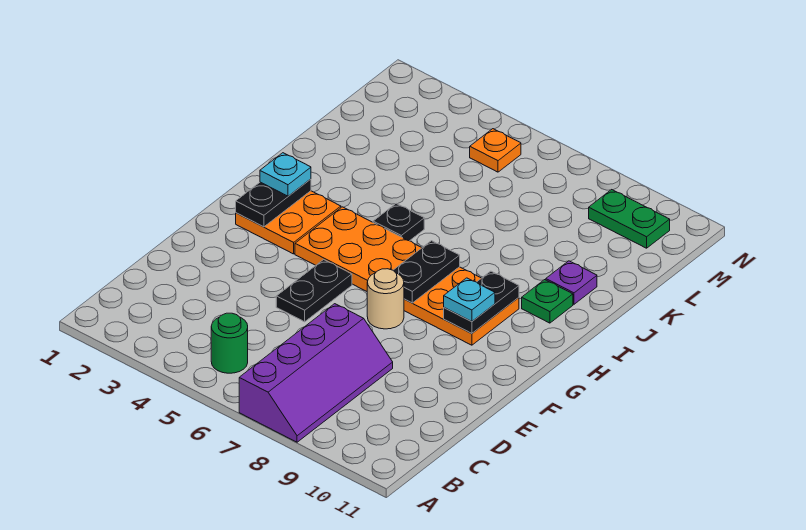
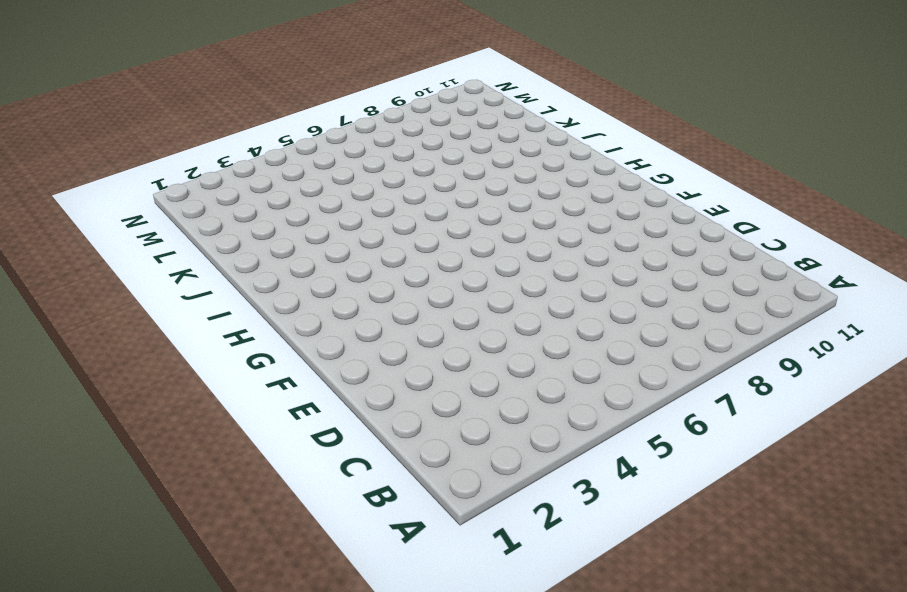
none -> purple 2x4 slope [239,304,393,442]
none -> green 1x1 round brick [211,313,248,373]
none -> black 1x2 plate [276,260,352,322]

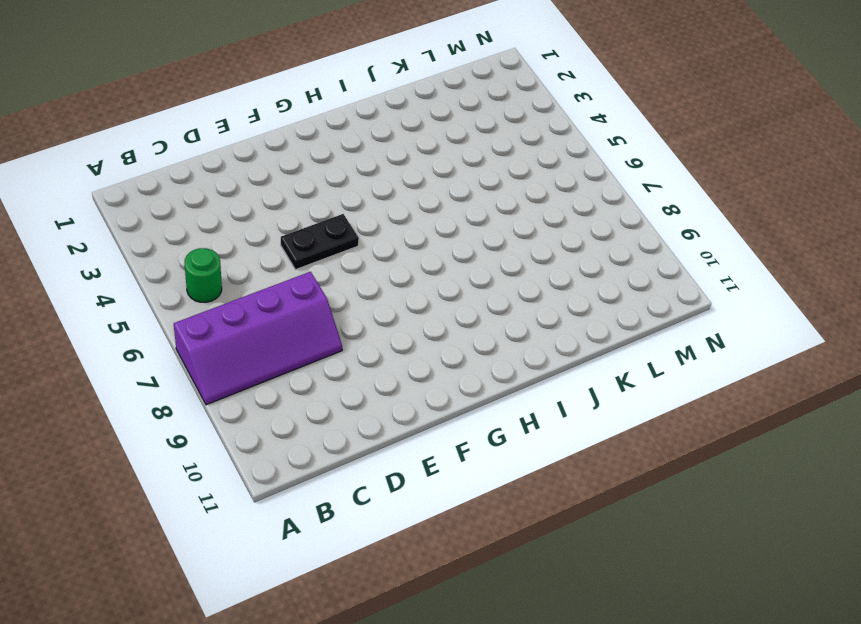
none -> tan 1x1 round brick [367,269,404,329]
none -> orange 2x2 plate [236,191,341,254]
none -> orange 2x6 plate [295,207,519,345]

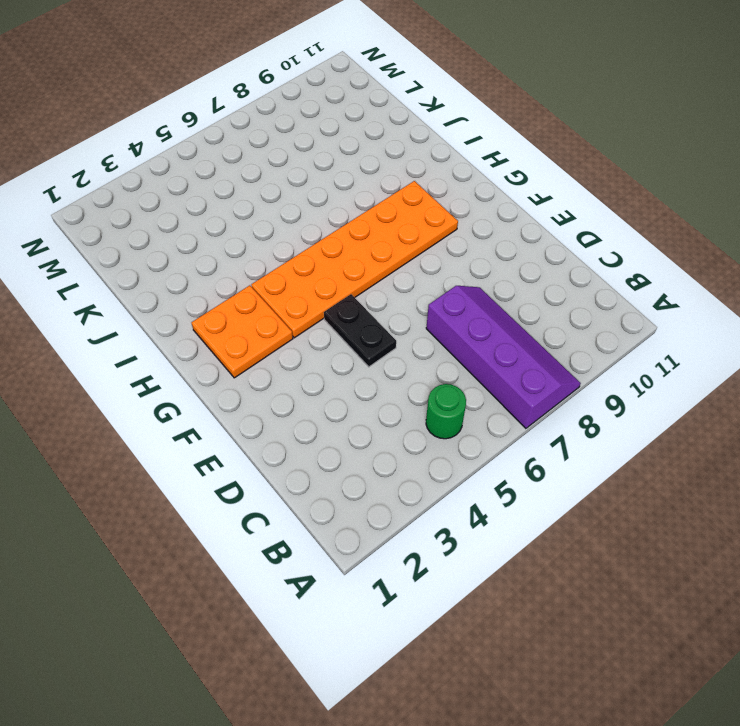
none -> tan 1x1 round brick [367,269,404,329]
none -> black 1x1 plate [373,203,424,241]
none -> green 1x1 plate [522,280,573,323]

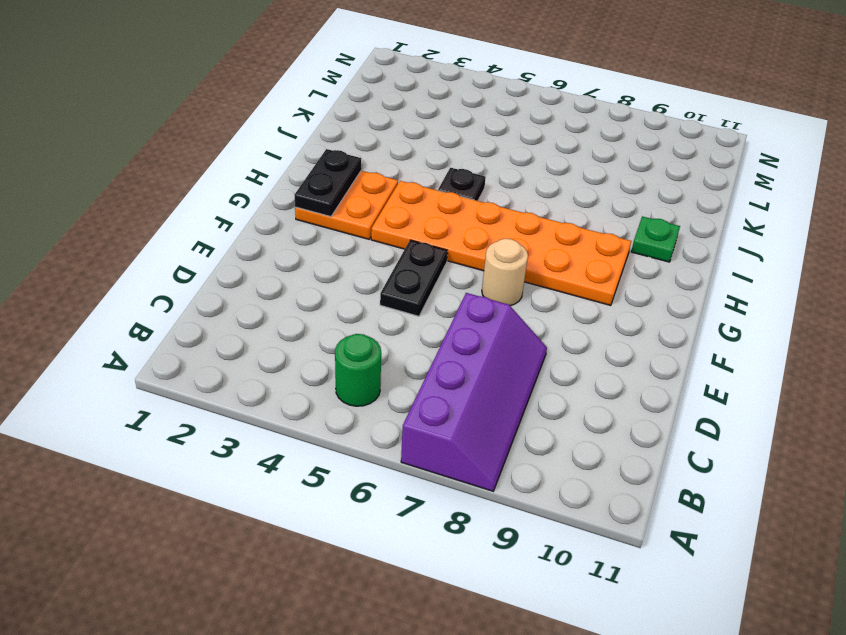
none -> purple 1x1 plate [546,261,597,304]
none -> orange 1x1 plate [470,129,521,172]
none -> green 1x2 plate [589,190,670,248]

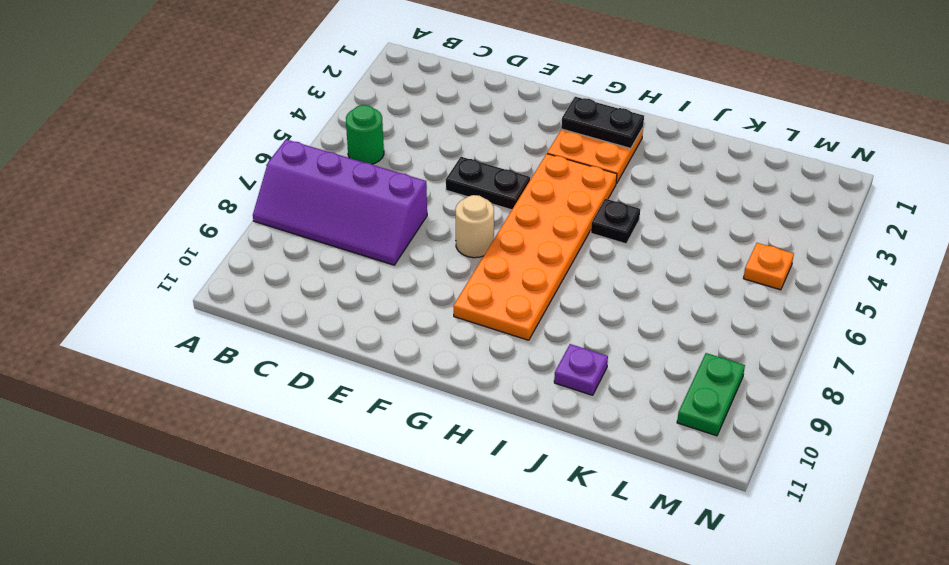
none -> green 1x1 plate [522,280,573,323]
none -> black 1x2 plate [393,241,460,303]
none -> black 1x2 plate [444,271,519,334]

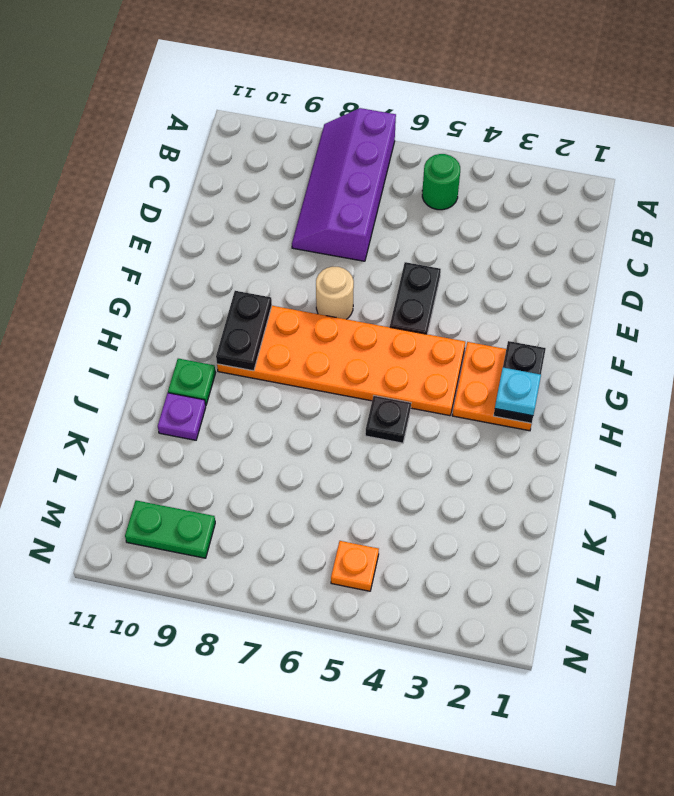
none -> black 1x2 plate [393,241,460,303]
none -> cyan 1x1 plate [444,278,495,322]

